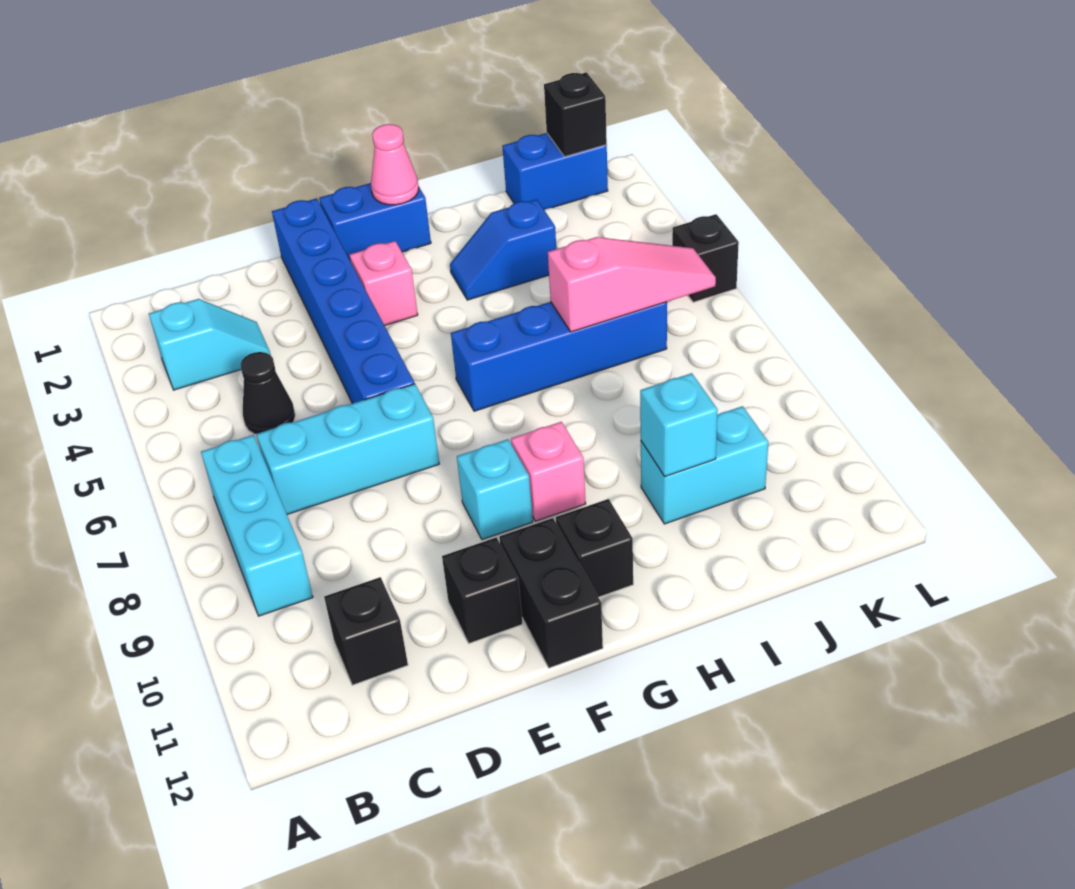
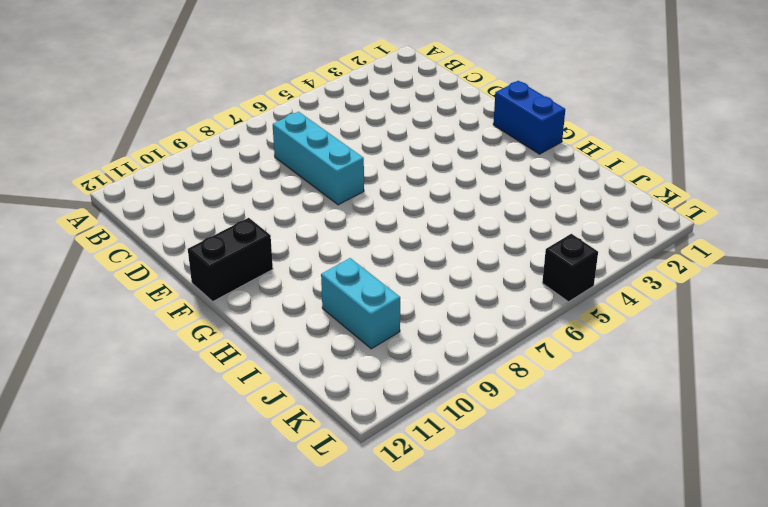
none -> cyan 1x2 slope [149,299,271,390]
none -> cyan 1x3 brick [201,435,313,616]
none -> black 1x1 cone [240,352,295,434]

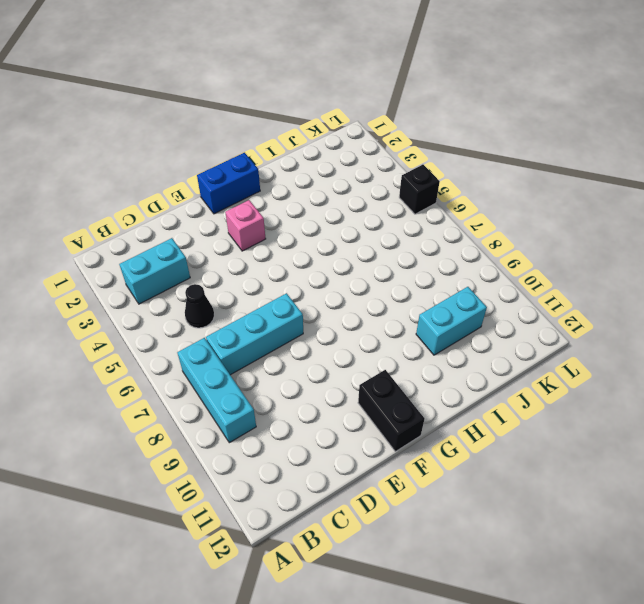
cyan 1x2 brick [119,238,190,304] -> cyan 1x2 slope [149,299,271,390]
none -> black 1x1 brick [324,577,408,685]
none -> blue 1x6 brick [272,198,415,404]
none -> black 1x1 brick [442,537,523,643]

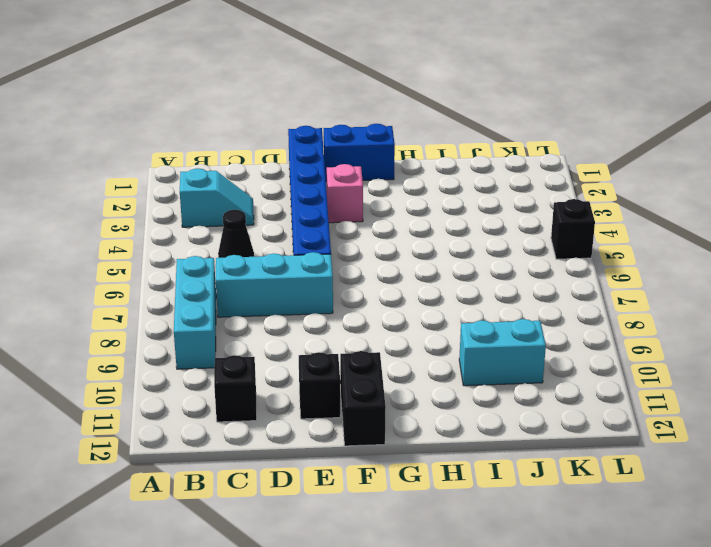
none -> cyan 1x1 brick [457,439,533,540]
none -> blue 1x4 brick [451,302,667,411]
none -> pink 1x1 brick [511,422,586,521]

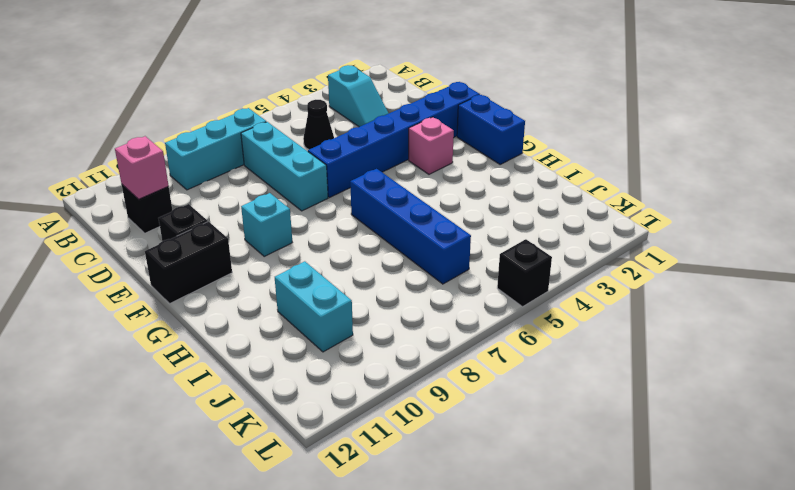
pink 1x1 brick [115,136,169,199] -> pink 1x1 brick moved to [511,422,586,521]
none -> black 1x1 brick [556,499,633,597]
none -> blue 1x2 slope [450,199,556,300]
none -> blue 1x2 brick [502,133,608,210]

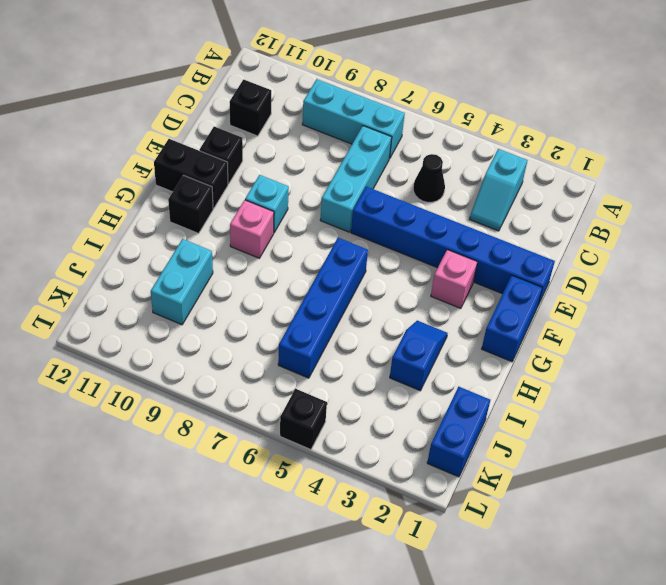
none -> pink 1x1 cone [371,124,419,205]
none -> pink 1x3 slope [548,237,716,332]
none -> cyan 1x1 brick [640,373,718,476]

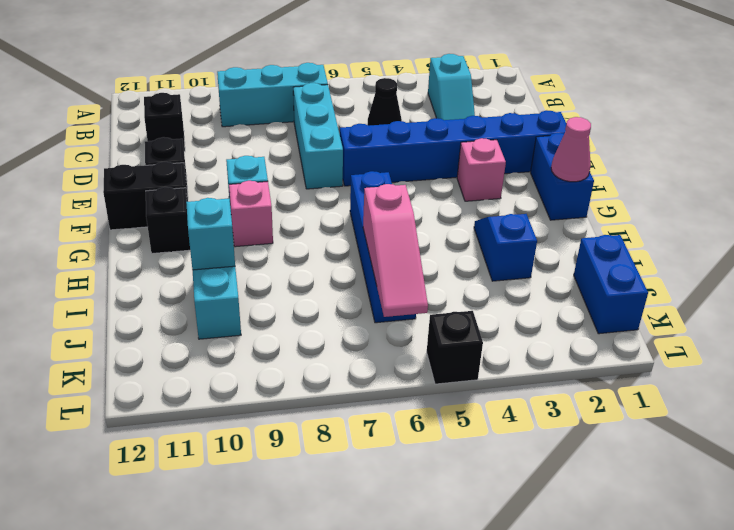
none -> black 1x1 brick [544,72,607,157]

